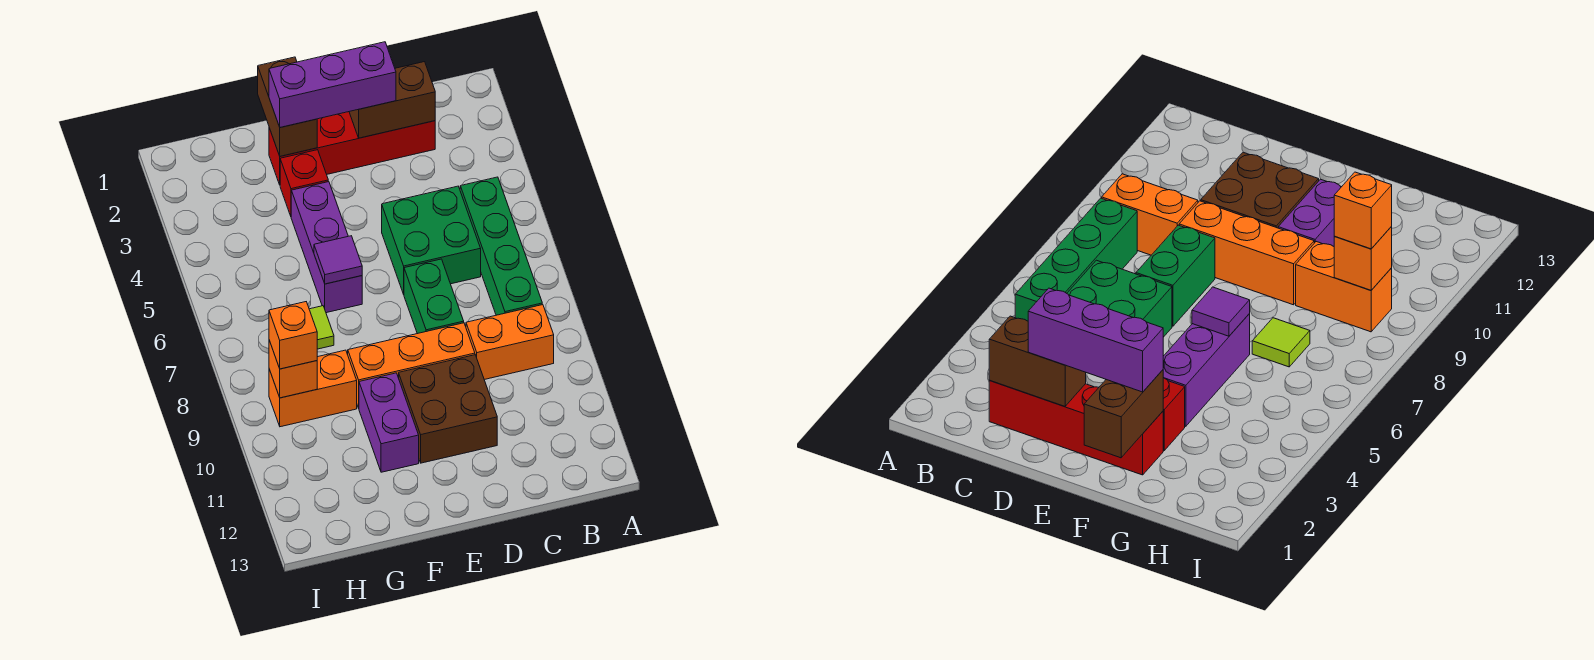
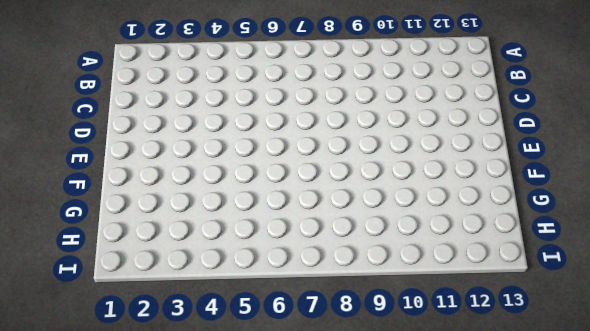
none -> green 1x4 brick [460,177,542,315]
none -> orange 1x2 brick [466,305,554,380]
none -> red 1x4 brick [269,112,435,185]

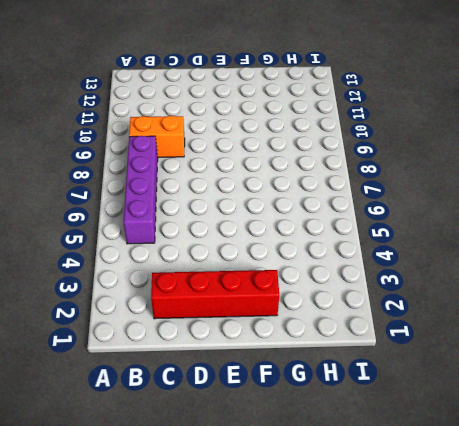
purple 1x4 brick [124,136,158,244] -> green 1x4 brick [460,177,542,315]
none -> green 2x2 brick [382,186,481,294]
none -> green 1x2 brick [404,259,464,334]
none -> orange 1x3 brick [348,323,475,408]

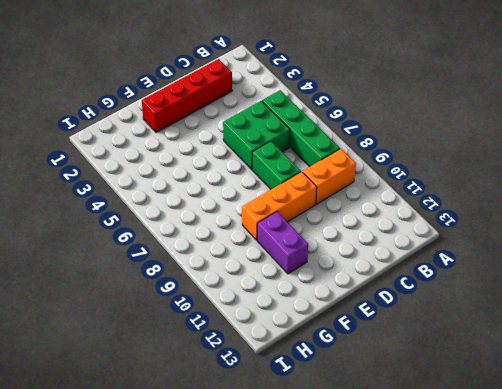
none -> brown 2x2 brick [399,355,497,463]
none -> red 1x1 brick [280,150,328,216]
none -> purple 1x3 brick [291,182,362,313]

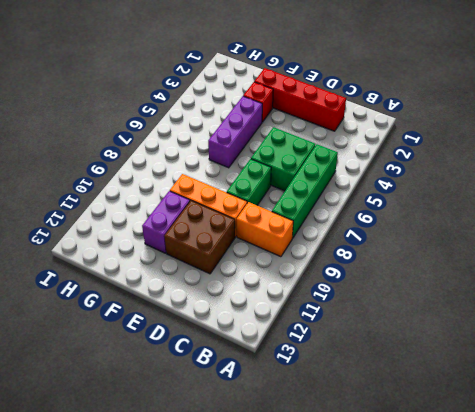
none -> lime 1x1 tile [309,306,334,349]
none -> orange 1x2 brick [269,350,357,427]
none -> brown 1x2 brick [349,62,435,138]

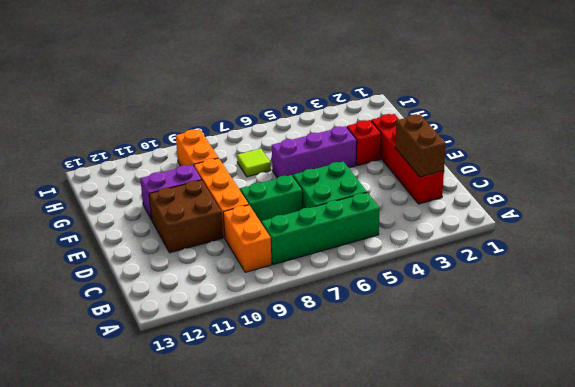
none -> brown 1x2 brick [258,57,317,156]
none -> purple 1x1 tile [314,236,362,284]
none -> orange 1x1 brick [269,340,317,398]

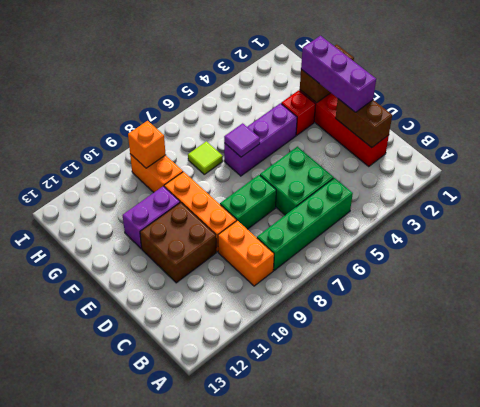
none -> orange 1x1 brick [269,302,317,369]

